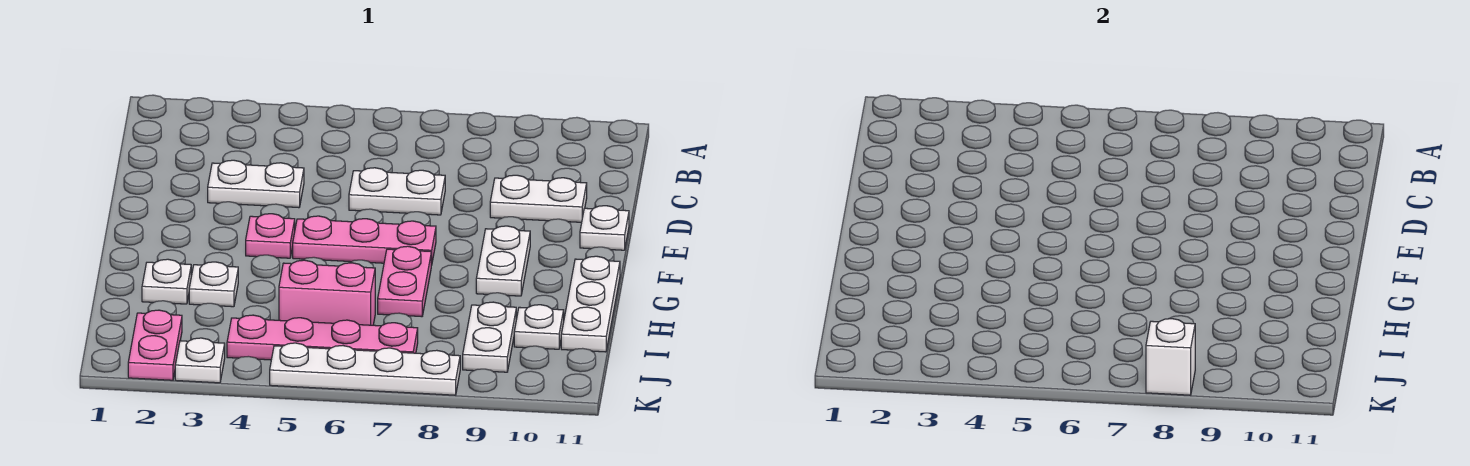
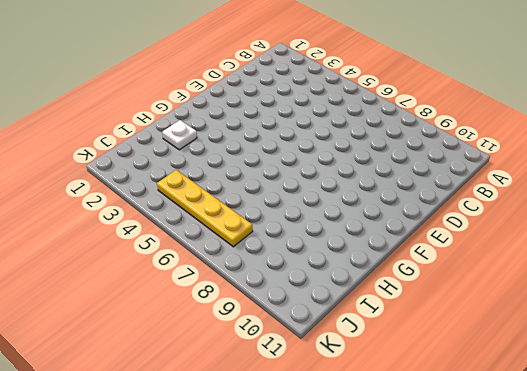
yellow 1x4 plate [157,170,253,247] -> pink 1x4 plate [227,315,418,360]
none -> white 1x2 plate [208,160,304,208]
none -> white 1x2 plate [349,168,445,215]
none -> white 1x2 plate [490,175,587,222]

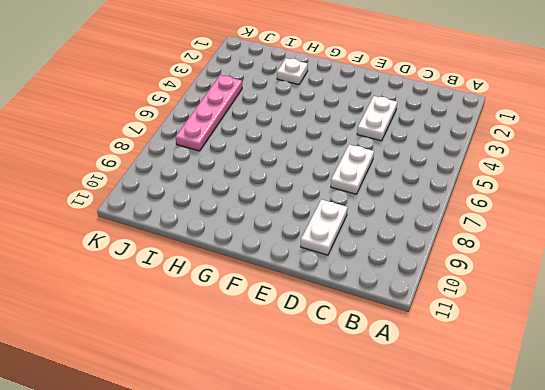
none -> white 1x1 plate [580,206,629,250]
none -> pink 1x1 plate [246,214,295,258]
none -> pink 1x3 plate [293,216,436,265]

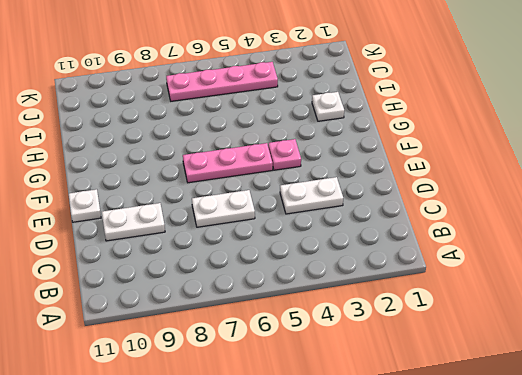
none -> white 1x2 plate [476,226,530,296]
none -> pink 1x2 plate [378,246,431,317]
none -> white 1x3 plate [561,256,620,352]

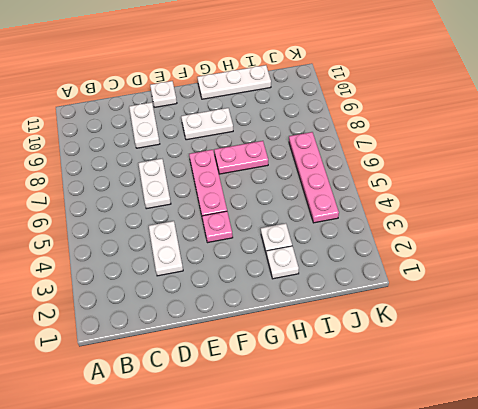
none -> pink 1x2 brick [279,260,375,325]
none -> white 1x2 plate [463,302,516,372]
none -> white 1x1 plate [514,305,564,349]

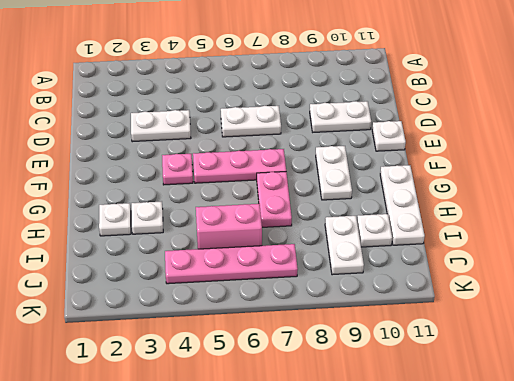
none -> pink 1x2 plate [128,310,182,380]
none -> white 1x1 plate [175,338,225,383]
none -> white 1x4 plate [270,343,460,395]

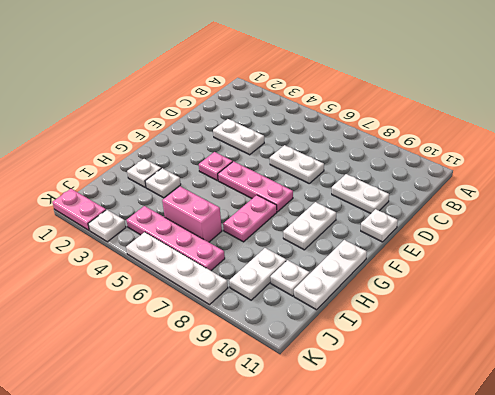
pink 1x2 plate [52,189,106,230] -> pink 1x2 plate turned to [128,310,182,380]
none -> white 1x1 brick [1146,319,1195,395]

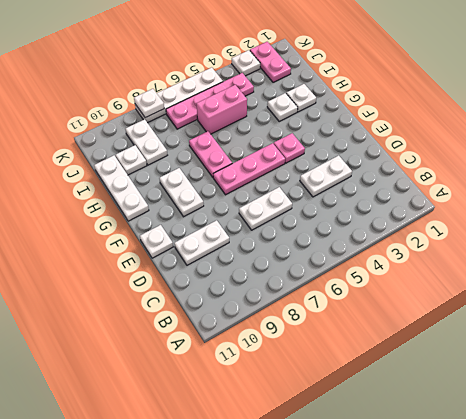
white 1x1 plate [134,89,164,118] -> white 1x1 brick [1146,319,1195,395]

